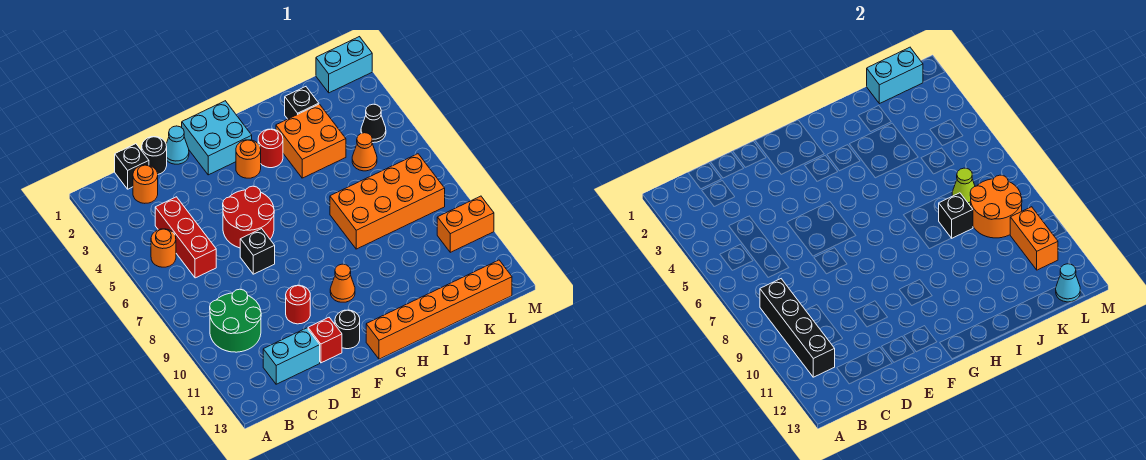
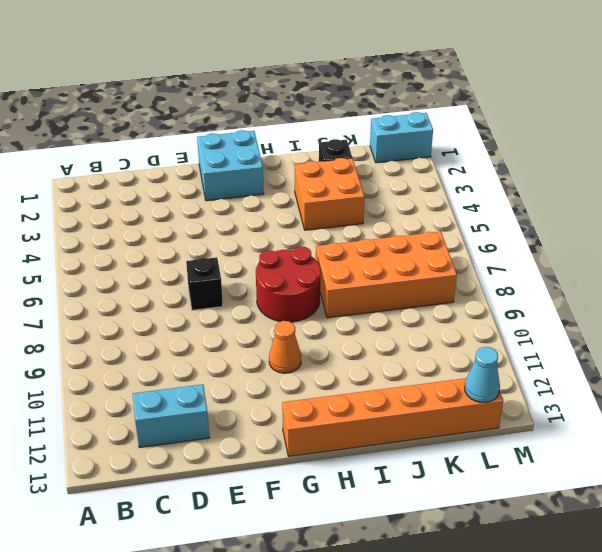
red 2x2 round brick [256,247,321,322] -> red 2x2 round brick moved to [223,186,274,248]
none -> orange 1x1 round brick [151,229,176,267]
none -> green 2x2 round brick [210,289,261,352]
none -> black 1x1 brick [115,144,149,189]
none -> orange 1x1 round brick [133,165,158,203]

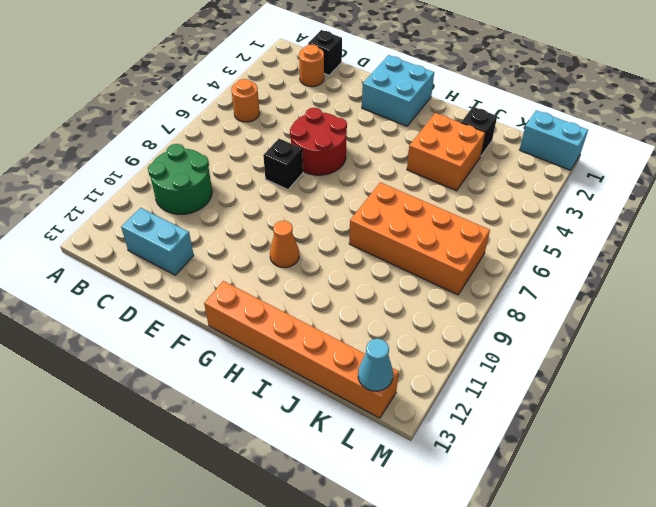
none -> red 1x3 brick [155,197,216,278]
none -> black 1x1 round brick [142,137,167,174]
none -> cyan 1x1 cone [166,126,189,164]
none -> red 1x1 round brick [286,285,310,324]

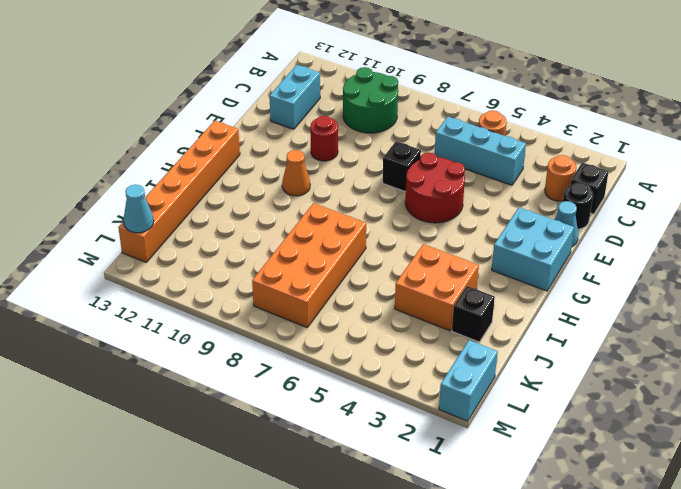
cyan 1x3 brick [435,117,526,185] -> red 1x3 brick [155,197,216,278]
none -> red 1x1 brick [308,318,342,363]
none -> black 1x1 round brick [335,310,360,349]
none -> orange 1x1 round brick [236,140,261,178]
none -> red 1x1 round brick [258,129,283,168]

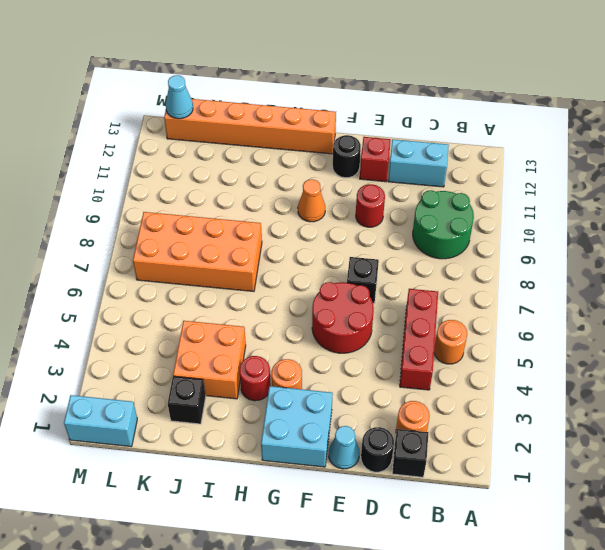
none -> orange 1x1 cone [352,133,377,171]
none -> black 1x1 cone [361,104,386,143]
none -> orange 1x2 brick [437,196,494,252]
none -> black 1x4 brick [760,279,835,377]

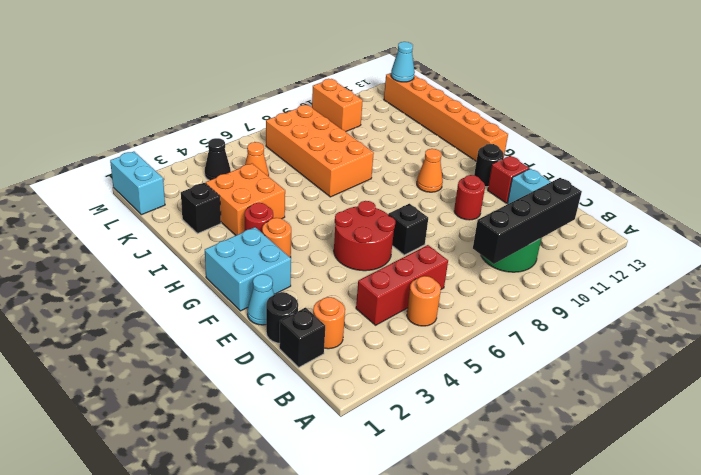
none -> black 1x1 brick [939,193,973,238]
none -> cyan 1x2 brick [867,47,923,104]
none -> lime 1x1 cone [952,168,975,205]
none -> orange 2x2 round brick [970,175,1022,238]

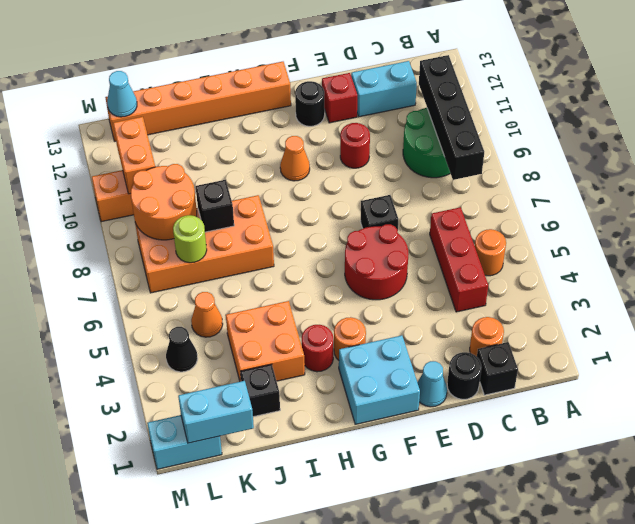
lime 1x1 round brick [173,215,207,263] -> lime 1x1 cone [952,168,975,205]

